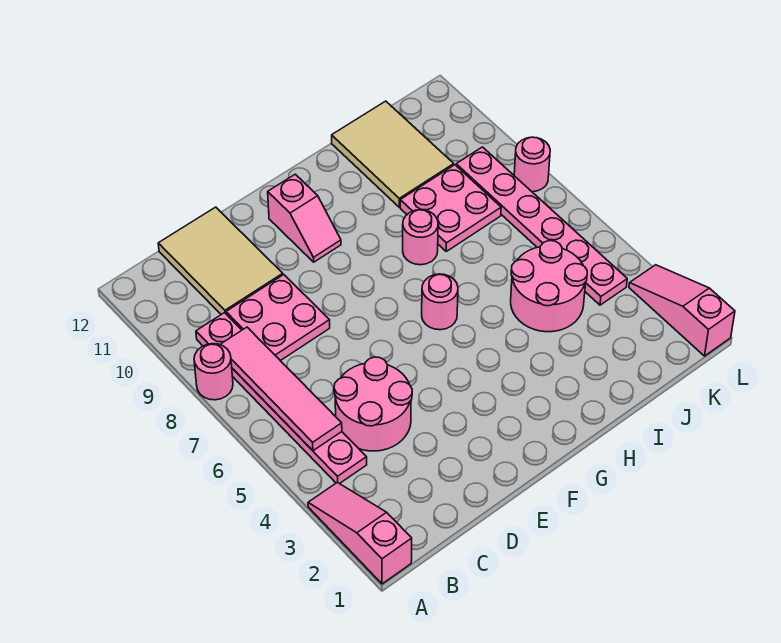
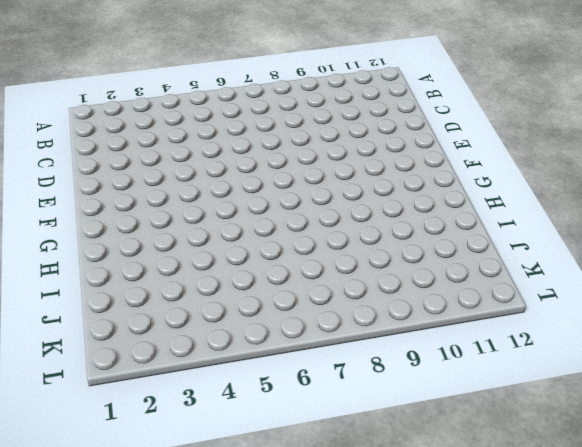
none -> pink 1x3 slope [308,482,412,584]
none -> pink 1x1 round brick [194,344,233,400]
none -> pink 1x6 plate [196,313,367,484]

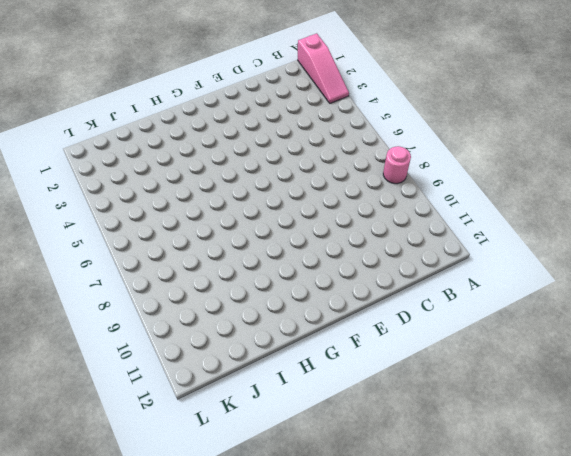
none -> pink 1x6 plate [196,313,367,484]
none -> pink 2x2 round brick [334,357,412,451]
none -> pink 2x2 plate [226,275,330,361]

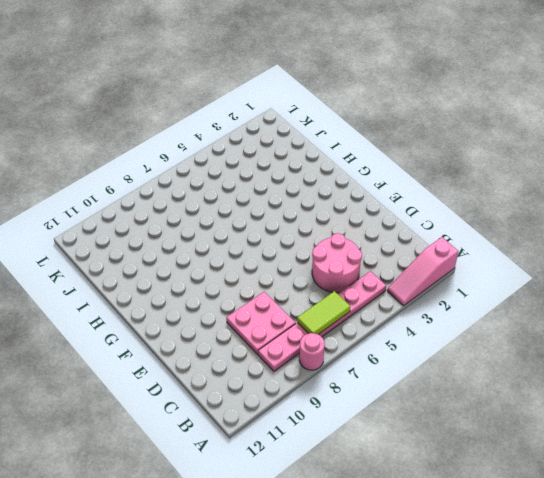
lime 1x2 tile [297,291,350,334] -> pink 1x4 tile [220,327,342,451]
none -> tan 2x3 tile [158,207,283,314]
none -> pink 1x2 slope [268,174,341,262]
none -> pink 1x1 round brick [422,274,458,330]

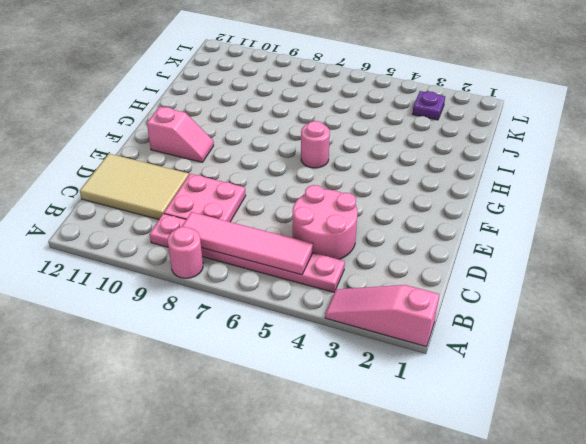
purple 1x1 plate [412,91,445,120] -> none
none -> pink 1x1 round brick [403,210,438,265]
none -> pink 2x2 round brick [511,241,587,332]
none -> pink 2x2 plate [400,165,501,251]

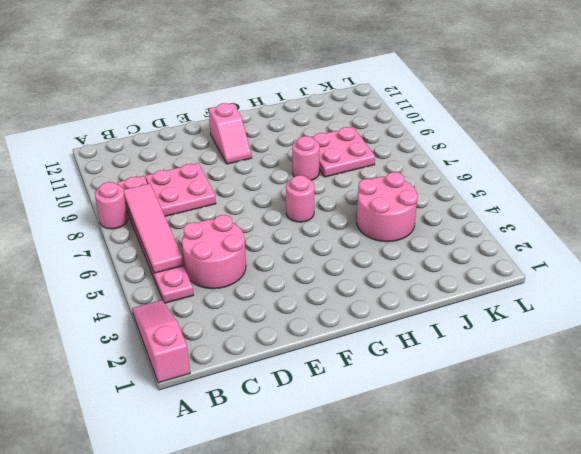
none -> tan 2x3 tile [158,207,283,314]
none -> tan 2x3 tile [332,101,454,207]
none -> pink 1x6 plate [456,147,627,305]

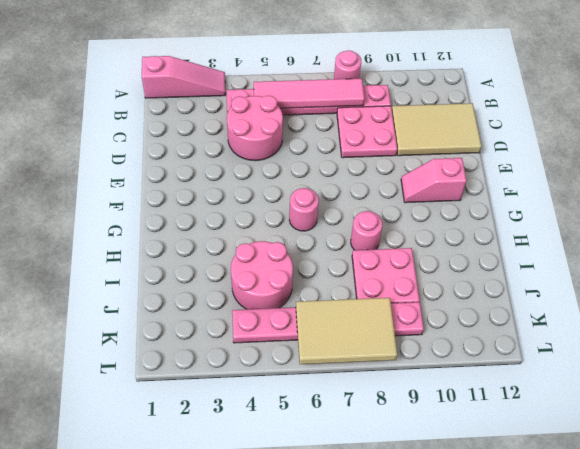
tan 2x3 tile [296,298,397,364] -> tan 2x3 tile moved to [332,101,454,207]
none -> pink 1x3 slope [629,265,735,356]
none -> pink 1x1 round brick [514,137,550,192]

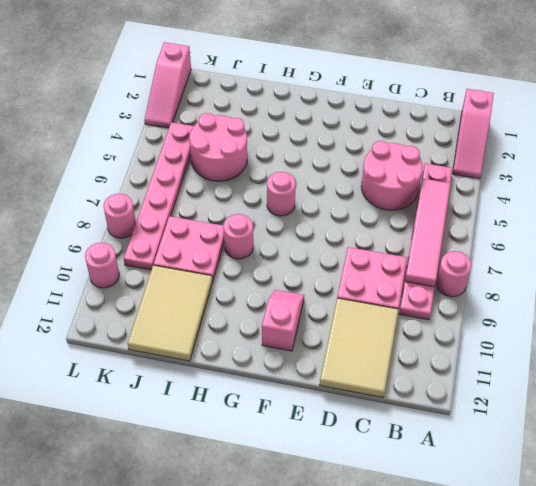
pink 1x1 round brick [85,243,119,288] -> none

